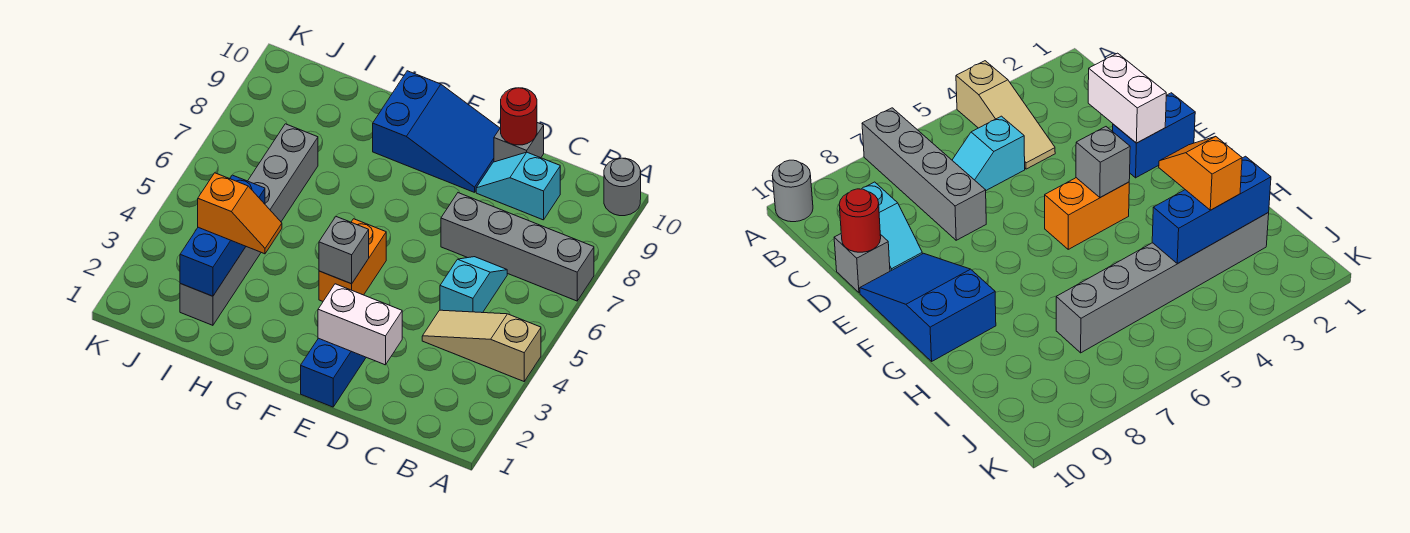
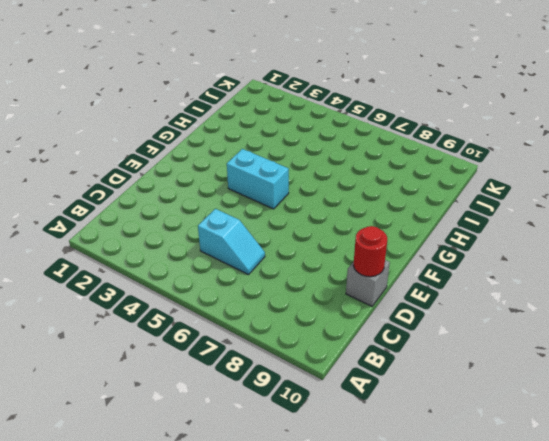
cyan 1x2 brick [227,149,289,209] -> orange 1x2 brick [319,219,386,301]
none -> tan 1x3 slope [422,310,541,381]
none -> grey 1x4 brick [441,193,594,301]
none -> grey 1x1 round brick [604,158,641,216]

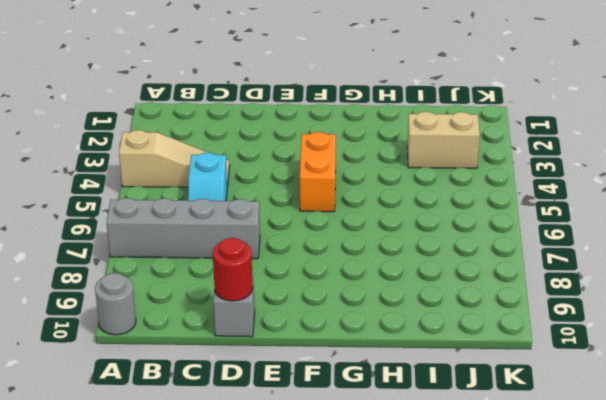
tan 1x2 brick [407,112,480,168] -> grey 1x6 brick [180,124,318,325]
none -> cyan 1x2 slope [476,152,560,220]
none -> blue 1x2 brick [301,338,366,407]
none -> blue 2x3 slope [373,71,500,192]

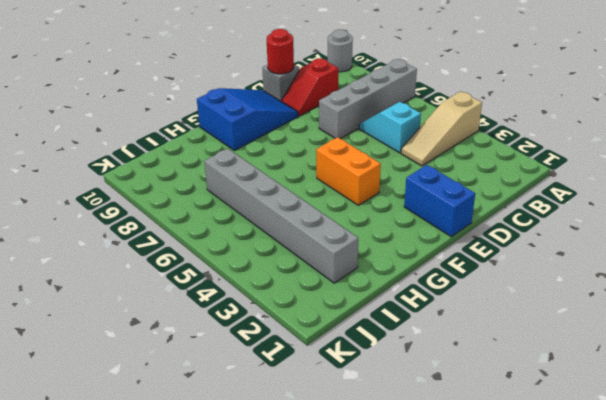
red 1x2 slope [281,58,338,116] -> cyan 1x2 slope [476,152,560,220]
none -> white 1x2 brick [318,284,402,365]
none -> grey 1x1 brick [319,217,369,284]
none -> blue 1x3 brick [180,175,265,296]

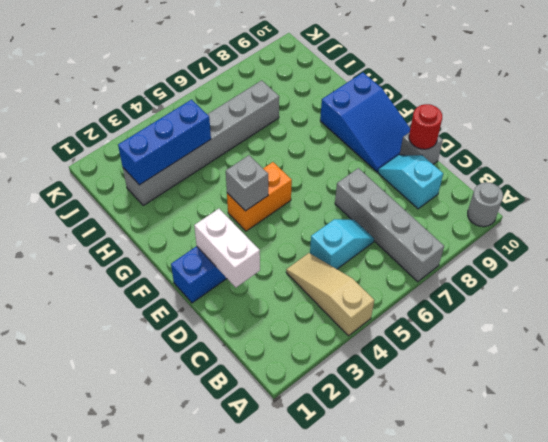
none -> orange 1x2 slope [198,173,282,254]

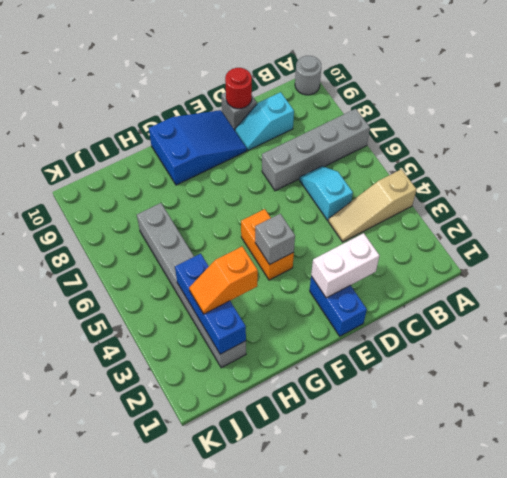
orange 1x2 slope [189,247,258,314] -> orange 1x2 slope turned to [198,173,282,254]

